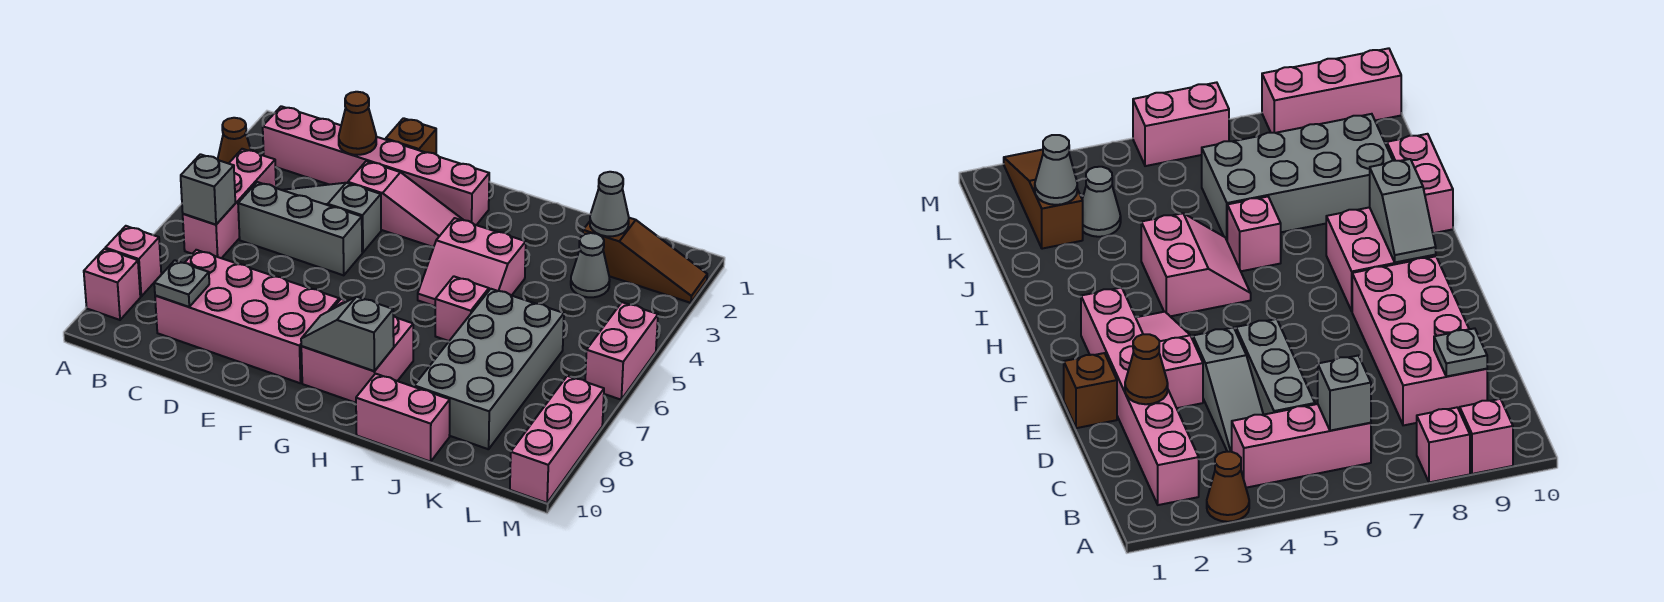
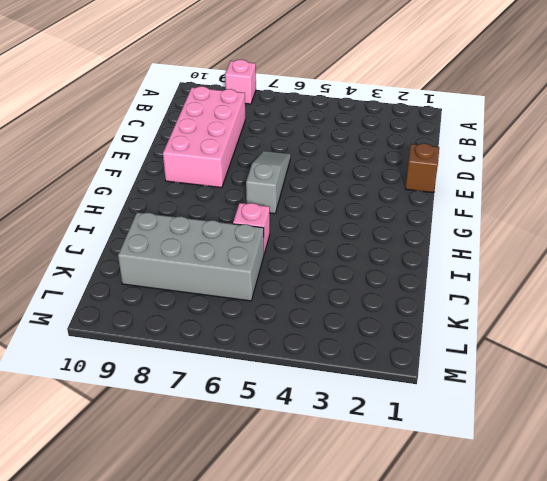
grey 1x3 slope [246,151,291,214] -> grey 1x3 slope moved to [283,183,381,252]
none -> brown 1x1 cone [218,118,251,164]
none -> pink 1x1 brick [84,249,140,320]
none -> pink 1x6 brick [263,106,489,225]

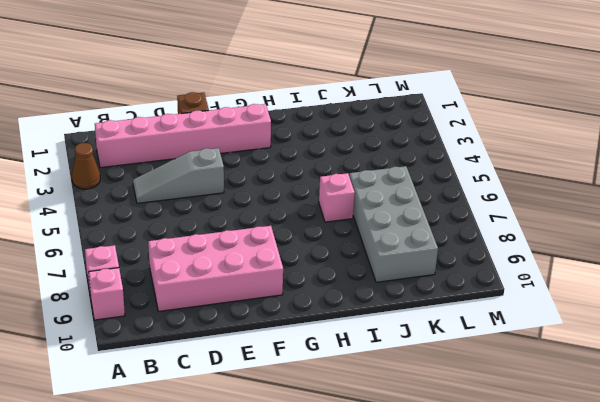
none -> pink 1x3 brick [183,149,276,258]
none -> grey 1x3 brick [238,182,362,275]
none -> pink 1x3 slope [348,161,463,247]

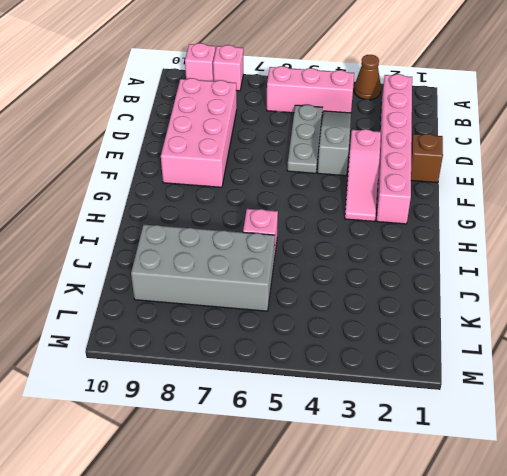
grey 1x3 plate [287,105,322,173] -> grey 1x3 brick [238,182,362,275]
none -> pink 2x2 brick [301,299,413,403]
none -> pink 2x2 slope [418,218,526,306]
none -> pink 1x2 brick [356,374,450,462]

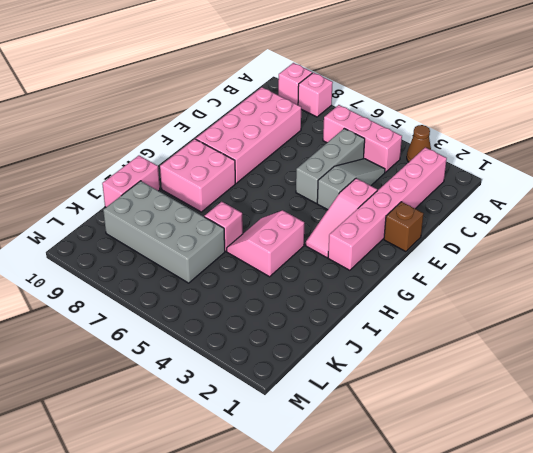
none -> brown 1x3 slope [583,218,707,303]
none -> grey 1x1 cone [571,233,610,297]
none -> pink 1x2 brick [585,302,658,400]

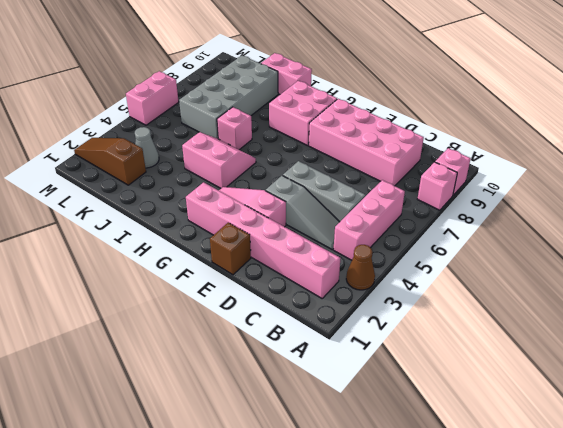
none -> pink 1x3 brick [510,376,604,503]
none -> grey 1x1 brick [181,154,235,225]
none -> grey 1x1 plate [154,260,209,307]

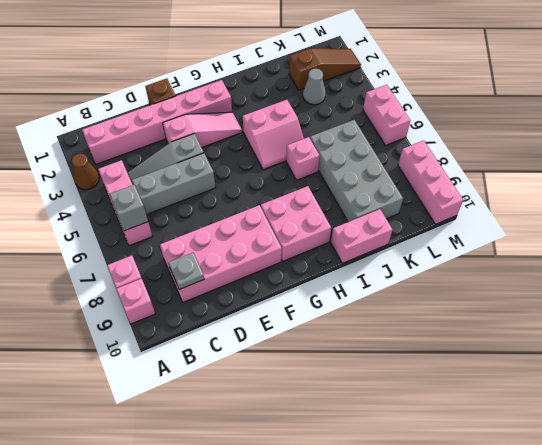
none -> brown 1x1 cone [339,92,376,155]
none -> grey 1x2 slope [301,297,394,371]
none -> grey 1x1 cone [590,172,629,236]

